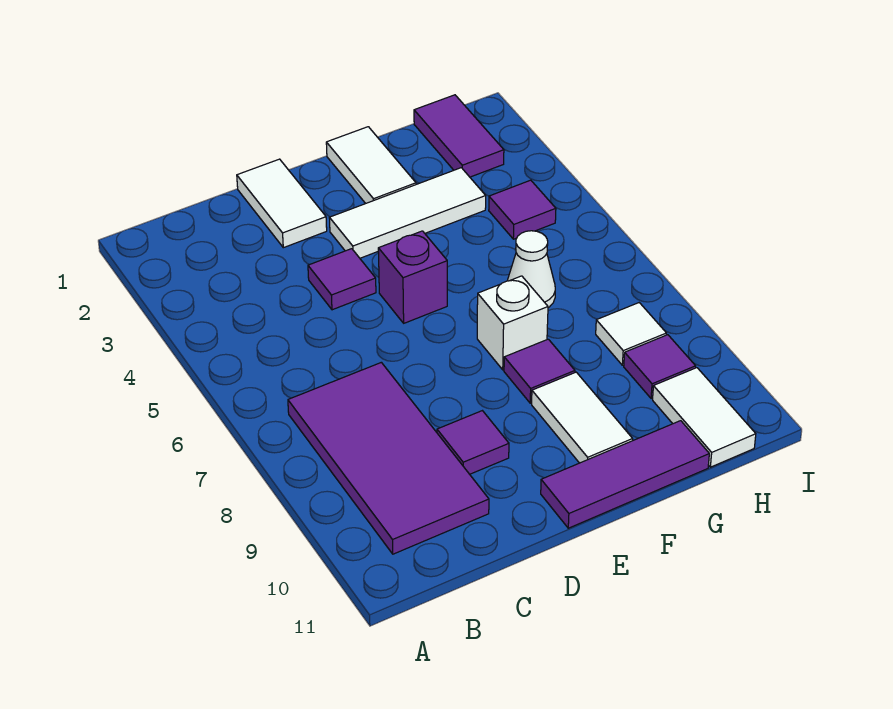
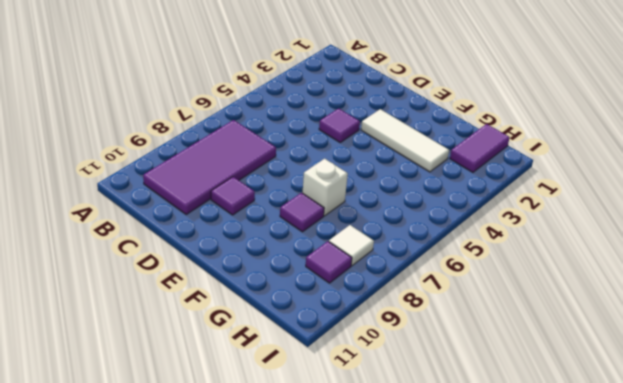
none -> white 1x2 tile [237,159,327,248]
none -> purple 1x1 brick [378,231,447,323]
none -> purple 1x3 tile [541,421,709,528]

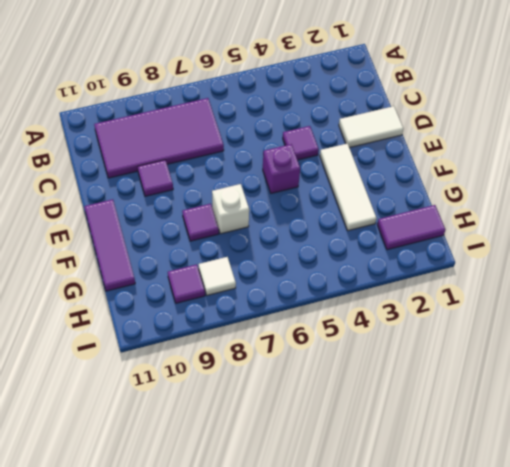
none -> white 1x2 tile [326,127,416,203]
none -> white 1x2 tile [532,372,633,463]
none -> white 1x1 cone [507,231,555,308]

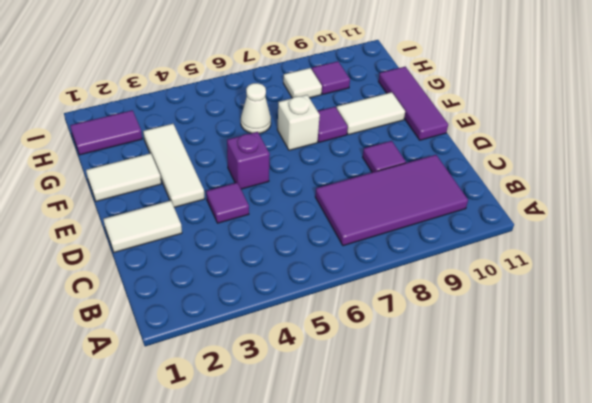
none -> purple 1x1 tile [489,180,556,239]
none -> white 1x2 tile [653,368,756,467]

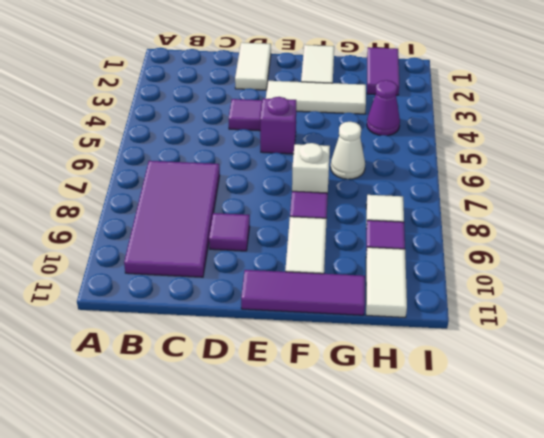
purple 1x1 cone [367,80,400,136] -> purple 1x1 tile [489,180,556,239]

